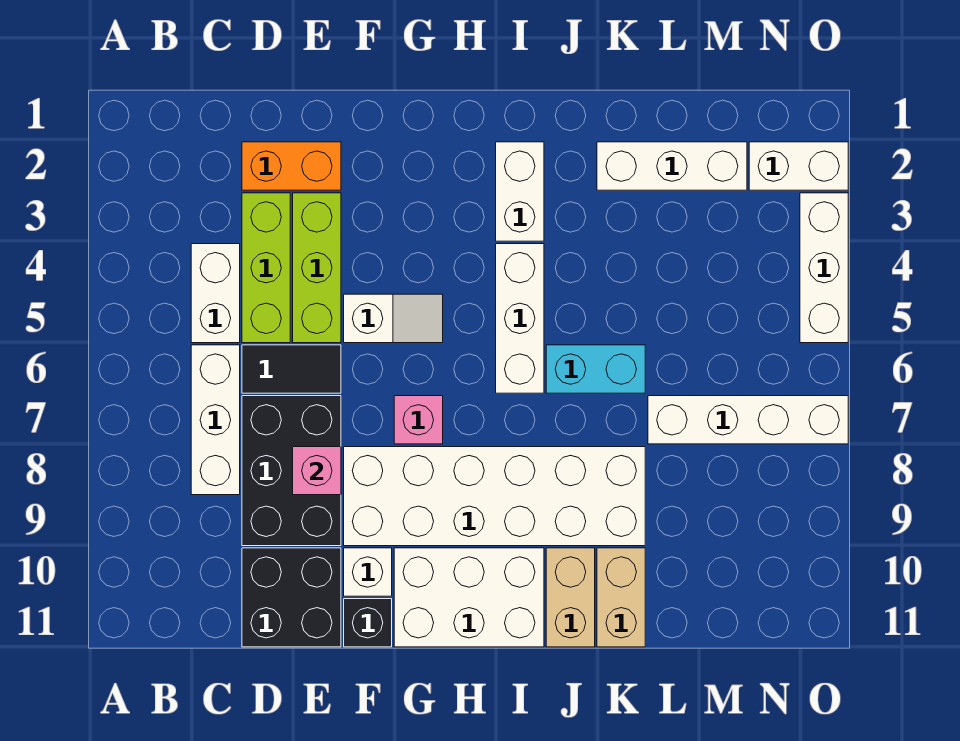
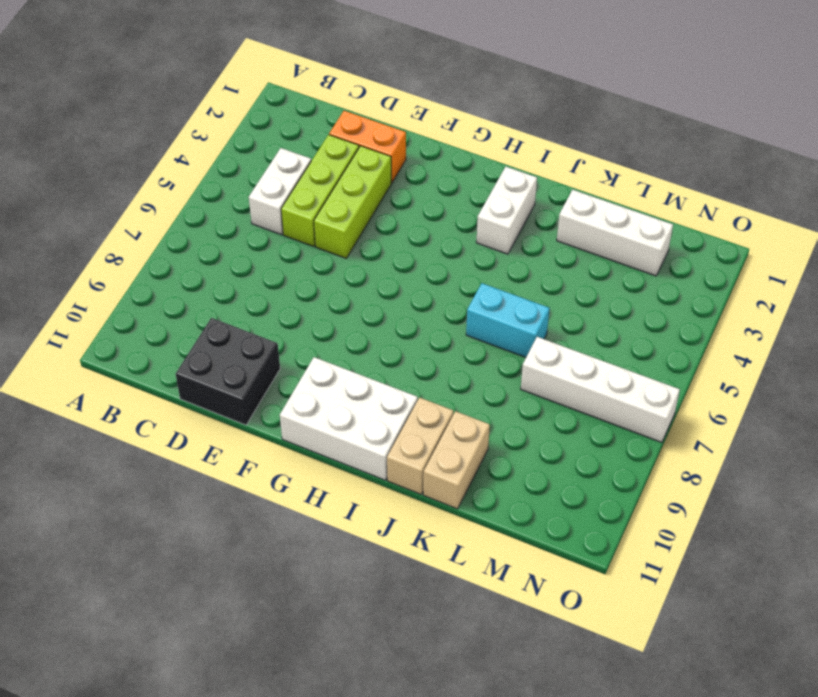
none -> white 1x3 brick [191,345,240,495]
none -> black 1x2 tile [242,345,341,393]
none -> black 2x3 brick [242,396,341,546]

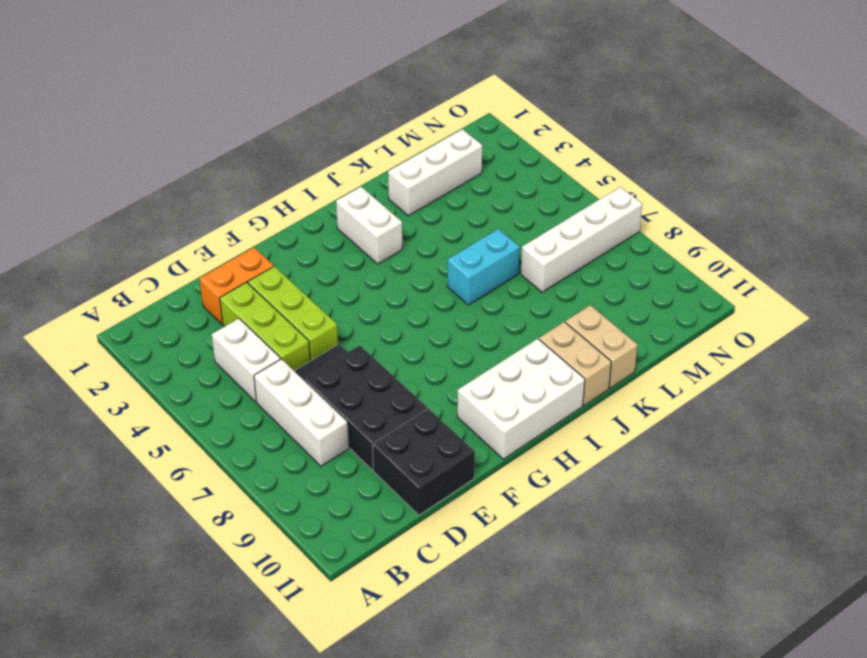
none -> white 1x2 slope [344,294,443,343]
none -> white 2x6 brick [344,447,645,546]
none -> white 1x1 brick [344,548,392,596]

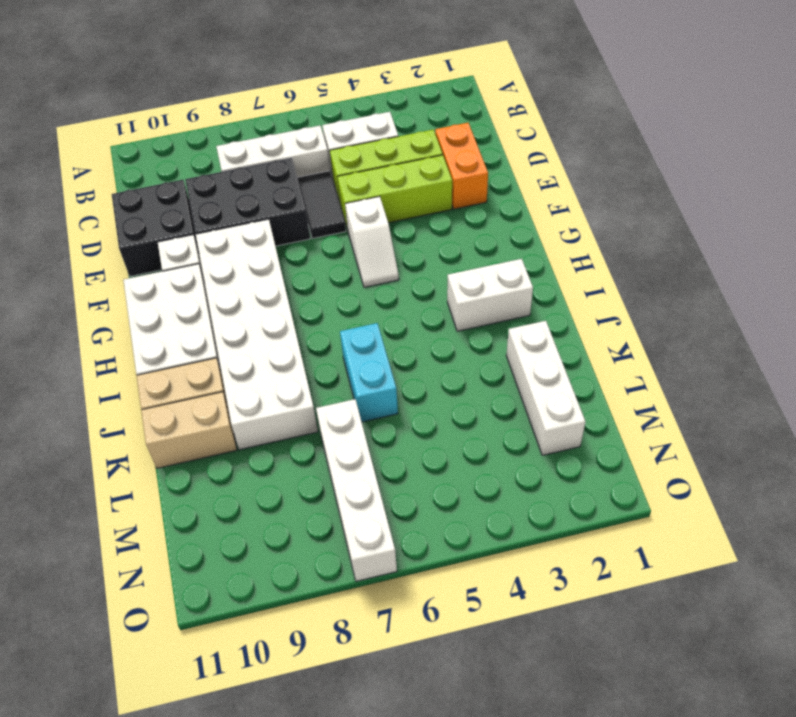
none -> black 1x1 brick [344,599,392,647]
none -> pink 1x1 brick [394,396,443,444]
none -> white 1x3 brick [496,244,544,393]

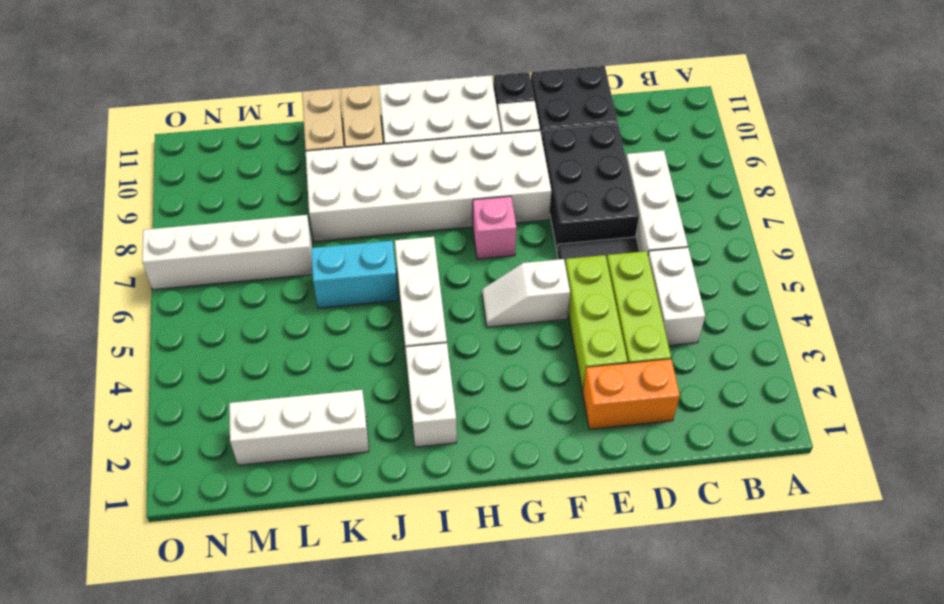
none -> white 1x2 brick [749,142,848,190]
none -> white 1x3 brick [800,193,848,343]
none -> pink 1x1 brick [293,447,341,495]

